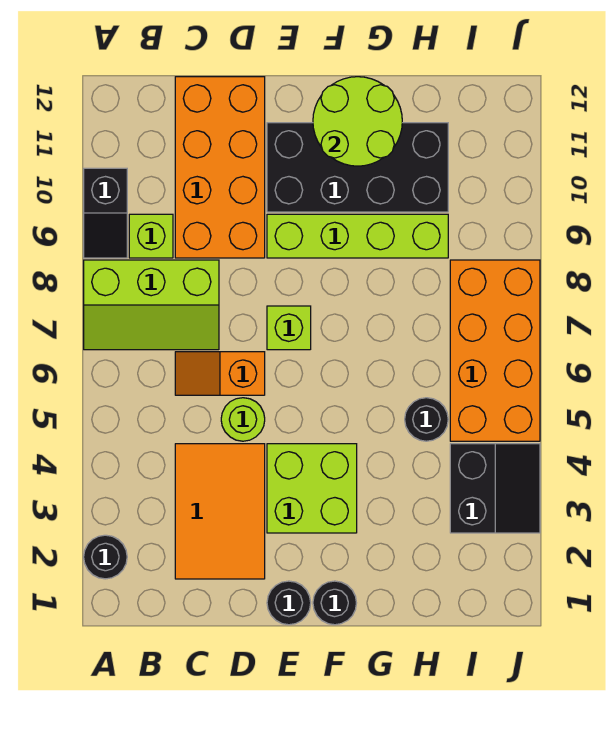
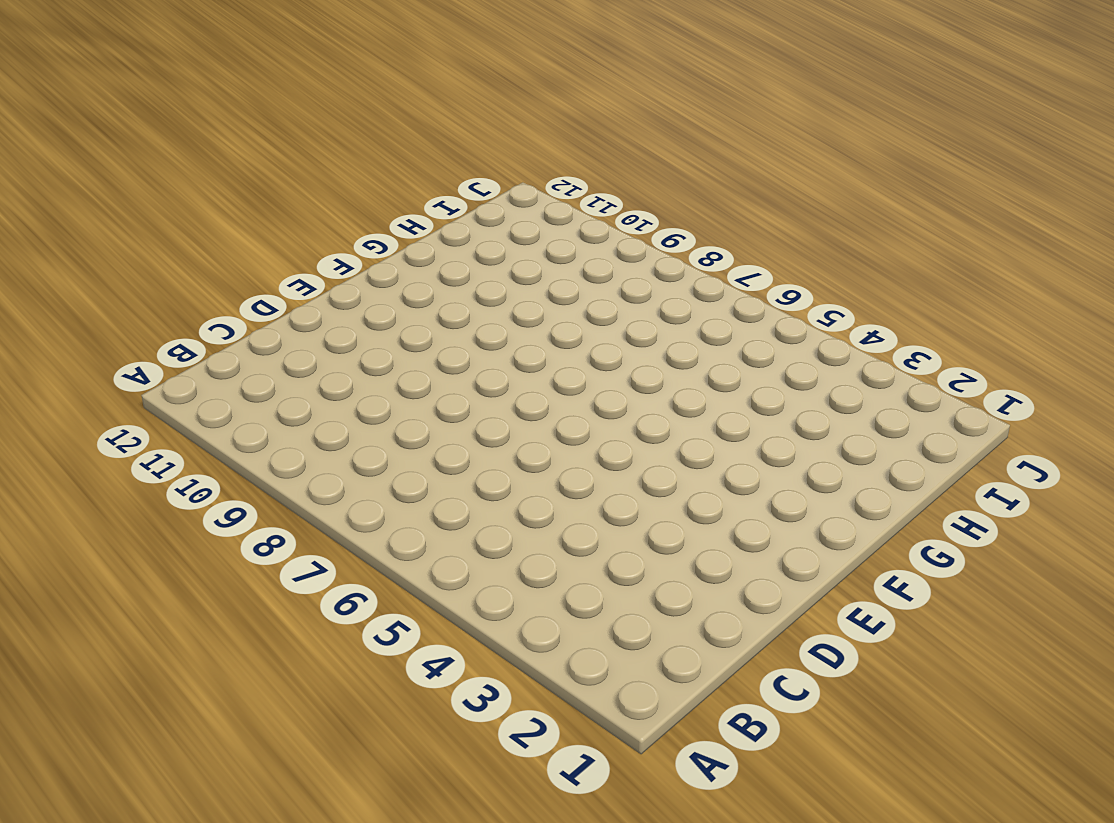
none -> black 1x1 round brick [84,535,127,579]
none -> lime 2x3 slope [84,260,219,350]
none -> black 1x2 slope [84,168,127,258]

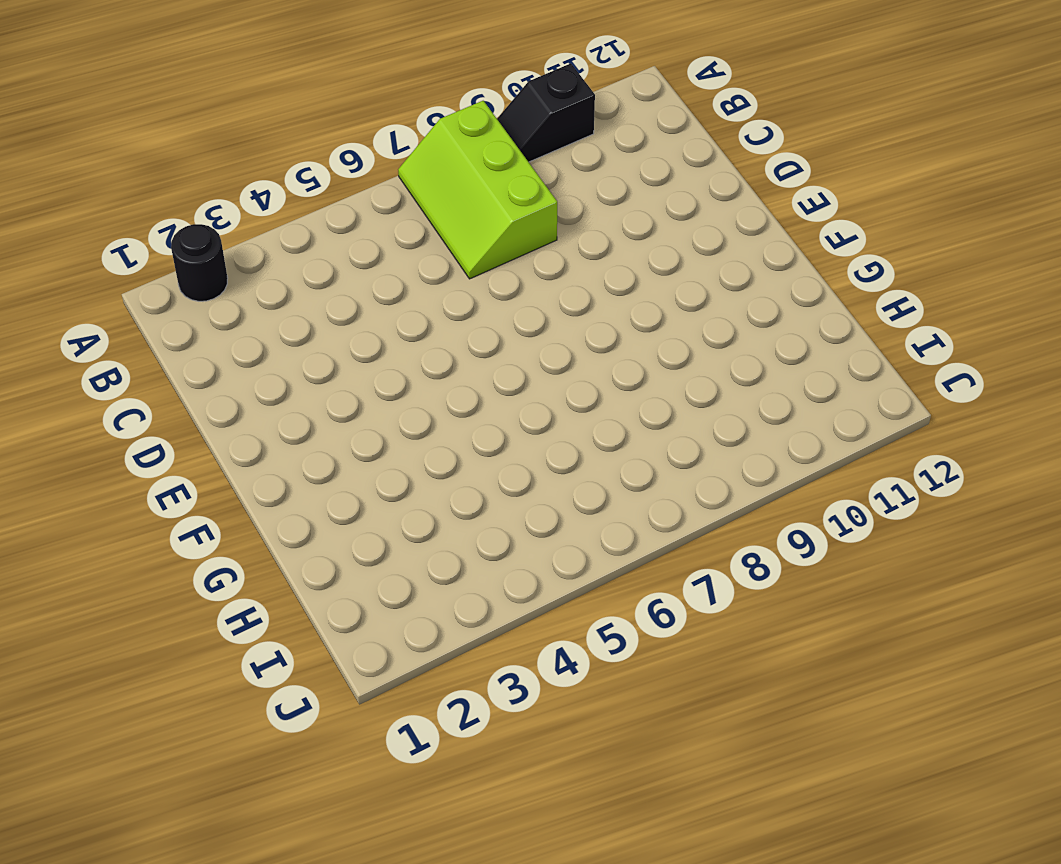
none -> lime 1x1 brick [129,214,173,258]
none -> orange 2x3 tile [175,444,265,579]
none -> orange 1x2 slope [175,352,265,395]

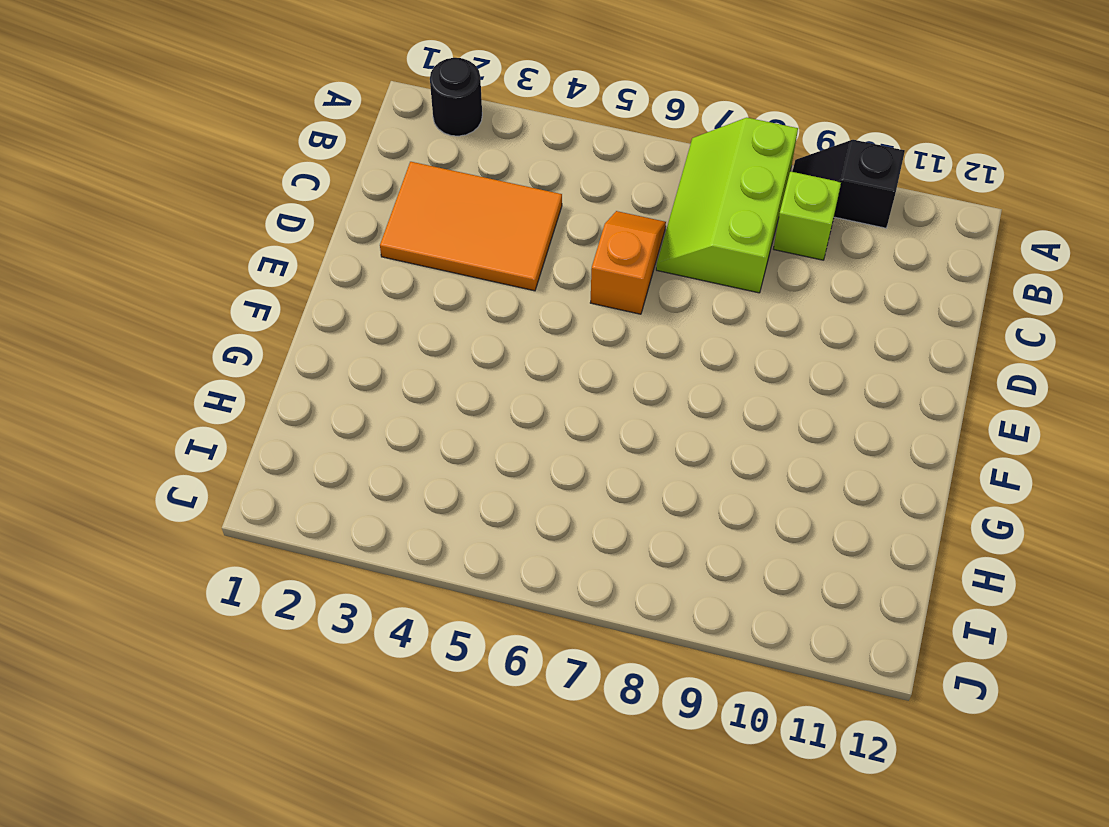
none -> orange 2x4 brick [175,77,265,258]
none -> lime 1x1 round brick [221,398,265,441]
none -> black 1x1 round brick [267,581,311,625]

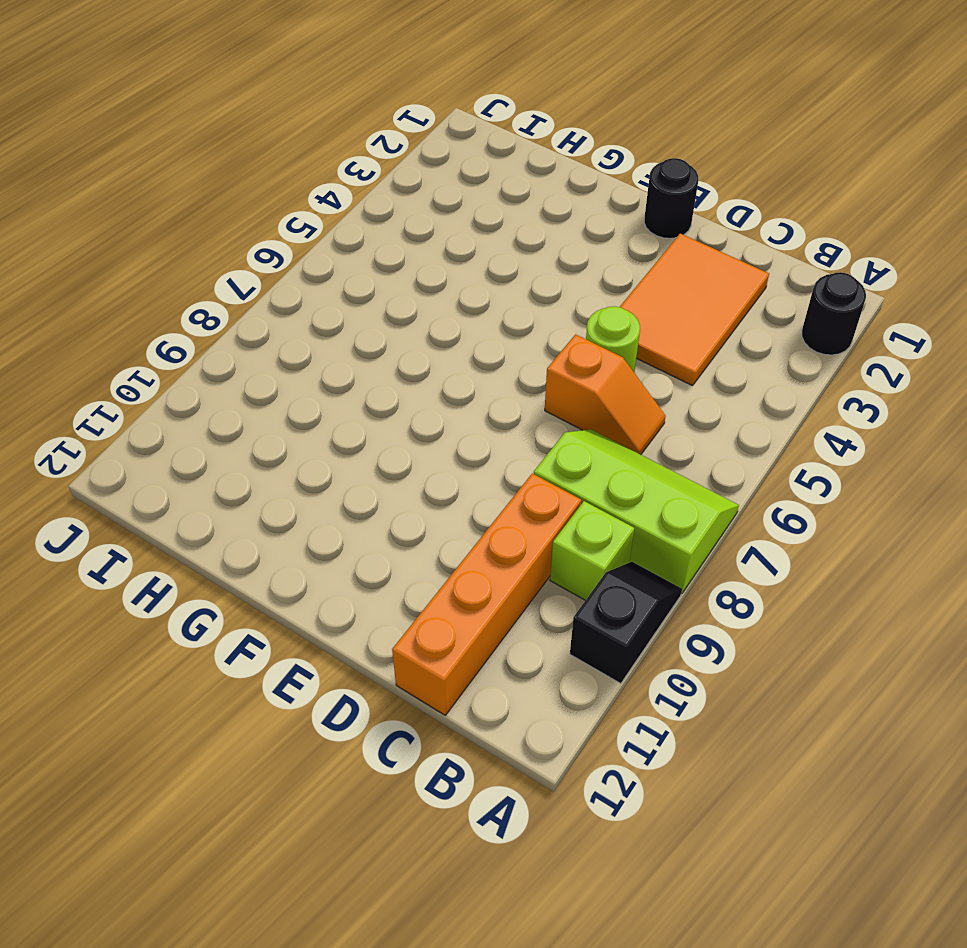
orange 1x4 brick [392,473,581,715] -> orange 2x4 brick [175,77,265,258]
none -> lime 2x2 brick [267,444,357,533]
none -> lime 1x1 brick [267,306,311,350]
none -> lime 1x4 brick [267,214,448,258]

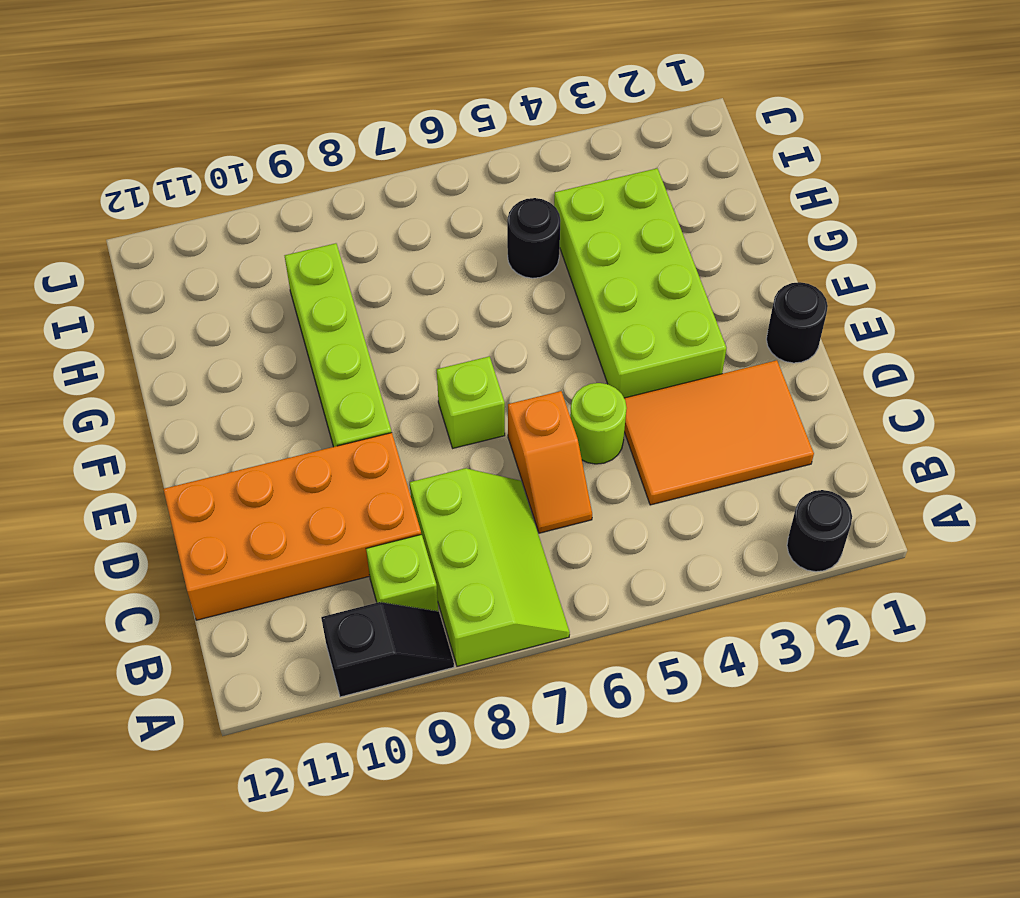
lime 2x4 brick [554,168,726,398] -> lime 2x2 brick [267,444,357,533]
none -> black 2x4 brick [267,123,448,212]
none -> black 1x1 round brick [313,581,356,625]
none -> black 2x2 slope [450,444,540,533]

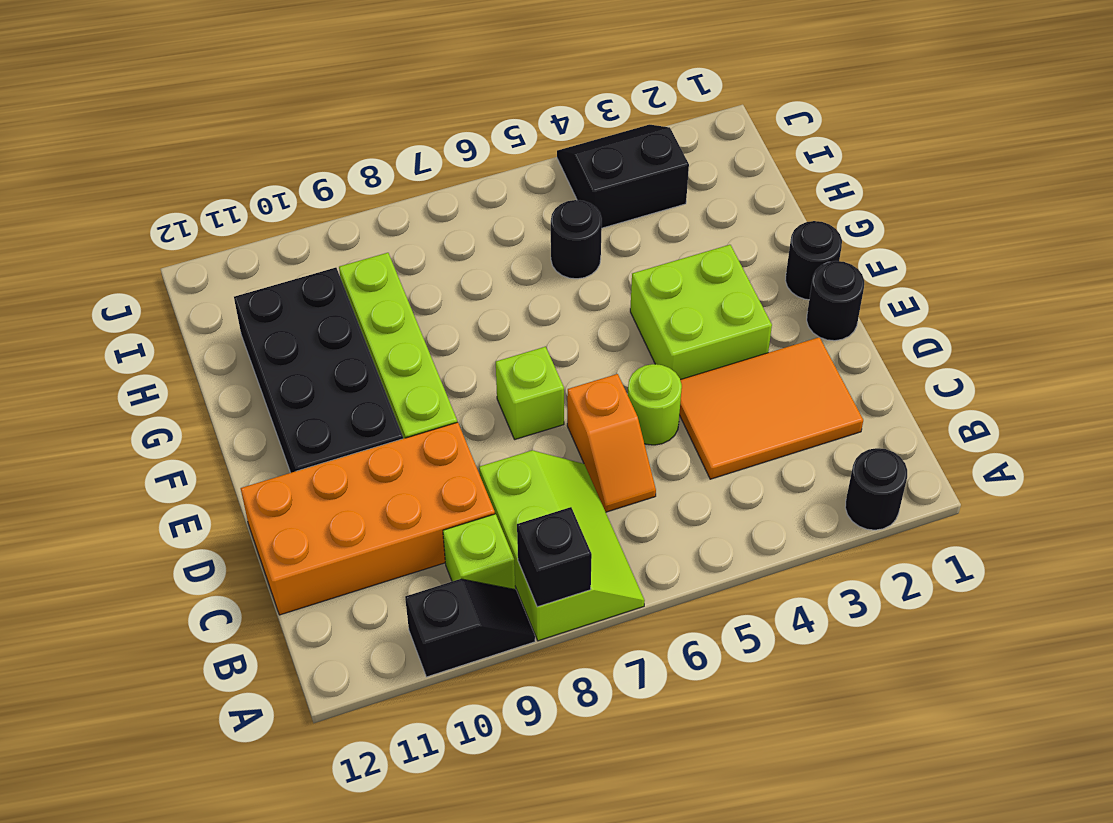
black 1x1 brick [517,507,592,607] -> none
none -> orange 2x4 brick [450,260,540,441]
none -> lime 2x2 round brick [313,77,402,166]

